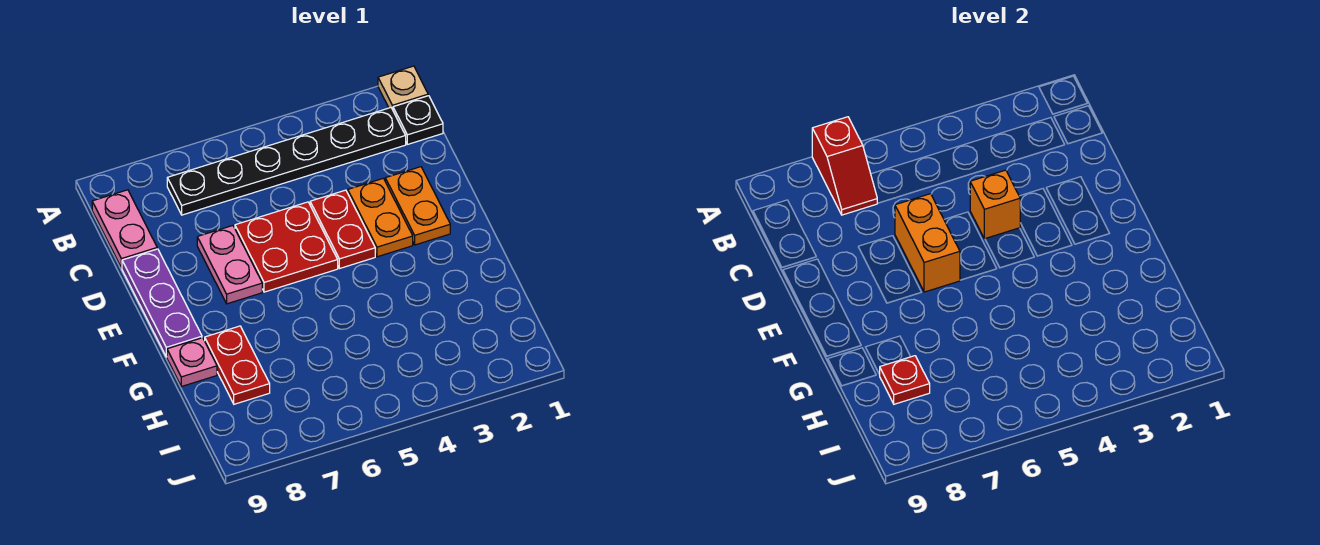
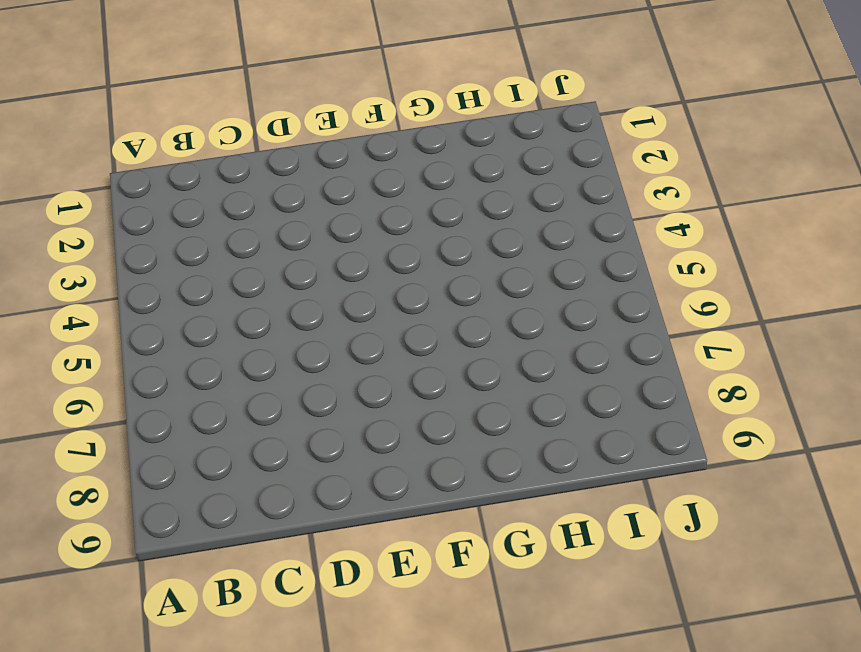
none -> tan 1x1 plate [378,66,428,110]
none -> black 1x1 plate [393,96,443,144]
none -> black 1x6 plate [167,108,406,215]

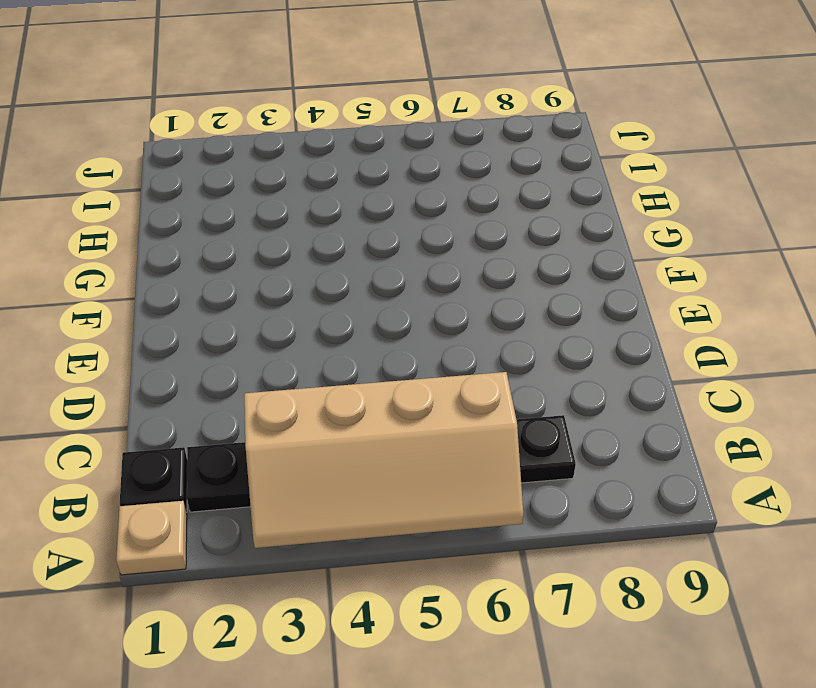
tan 2x4 slope [244,372,524,548] -> none
none -> pink 1x2 plate [92,190,157,268]
none -> orange 1x2 plate [385,167,450,245]
none -> orange 1x2 plate [348,178,413,257]

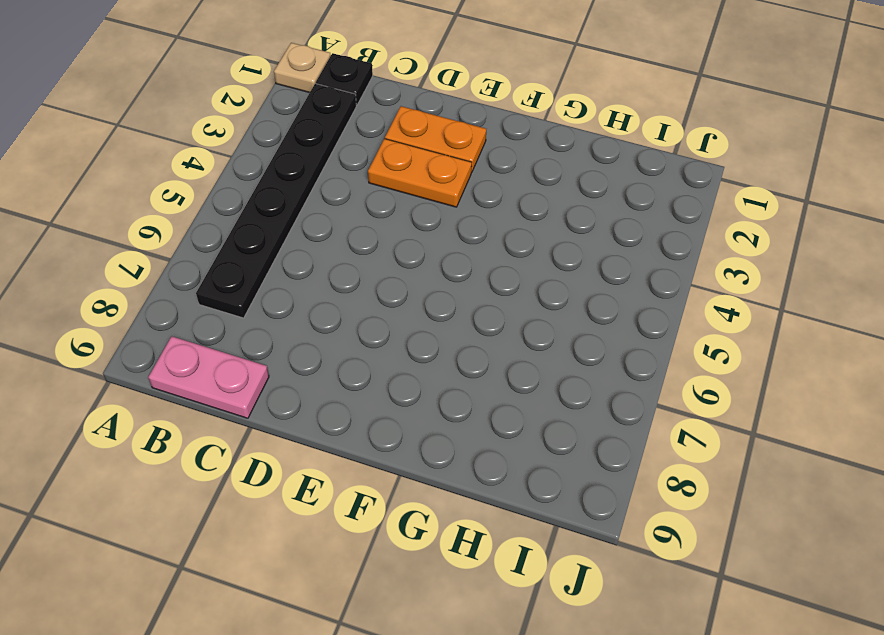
none -> red 1x2 plate [310,190,375,269]
none -> red 2x2 plate [235,202,338,292]
none -> pink 1x2 plate [197,226,262,304]

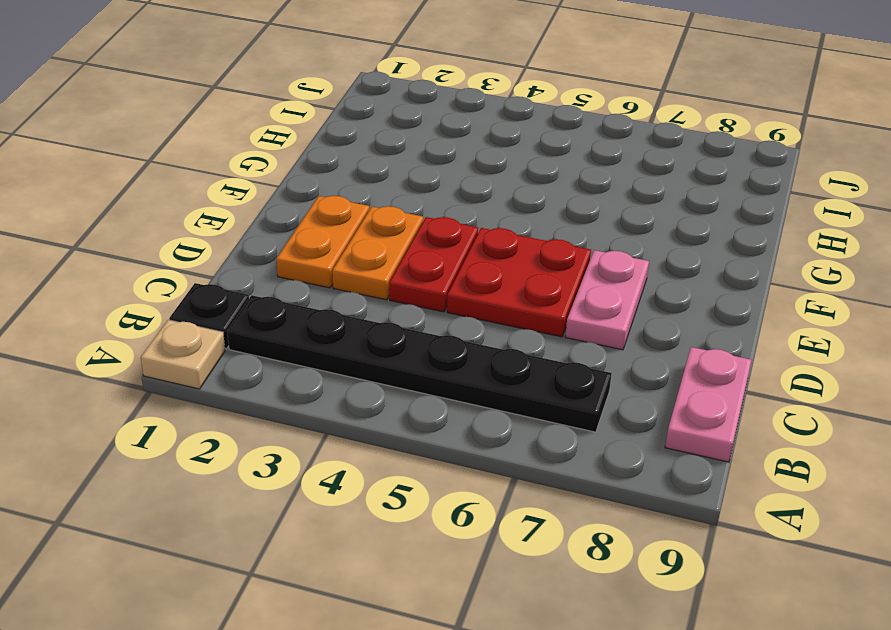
none -> purple 1x3 plate [122,249,202,357]
none -> red 1x2 plate [205,326,270,404]
none -> pink 1x1 plate [167,338,217,387]

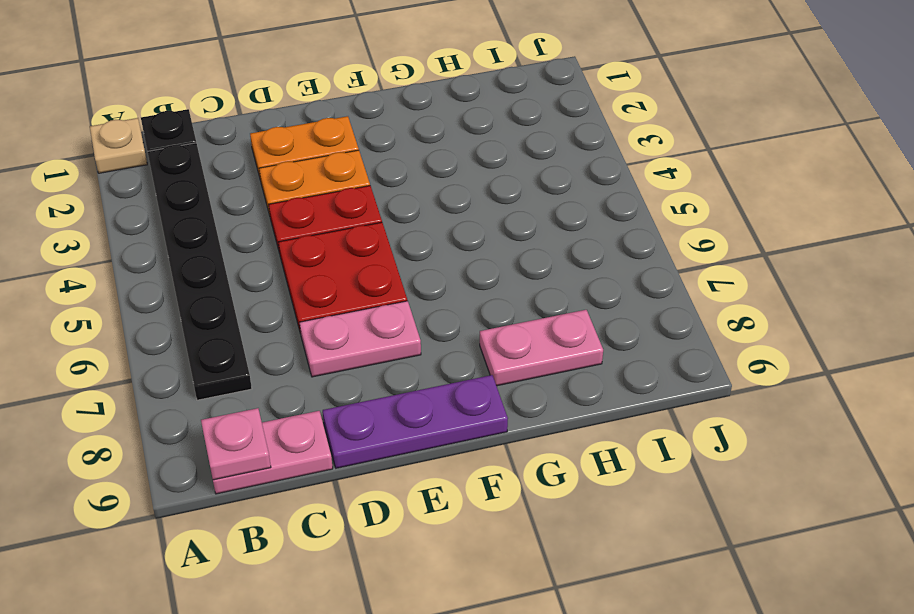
pink 1x1 plate [201,408,271,480] -> pink 1x1 plate moved to [167,338,217,387]
pink 1x2 plate [480,310,603,386] -> red 1x2 plate [205,326,270,404]
none -> red 1x2 slope [812,117,877,215]
none -> orange 1x1 brick [970,170,1020,239]
none -> orange 1x2 brick [895,194,960,292]

